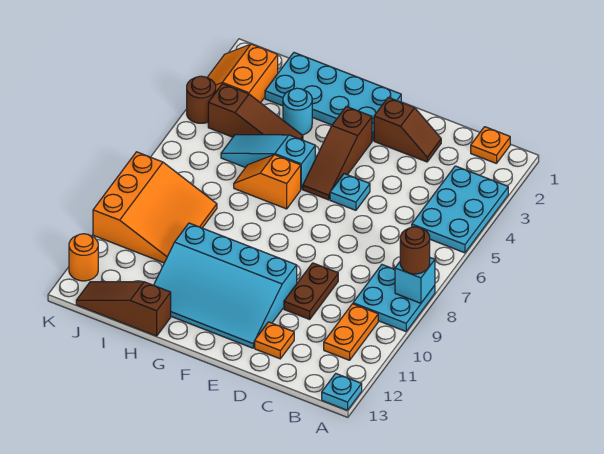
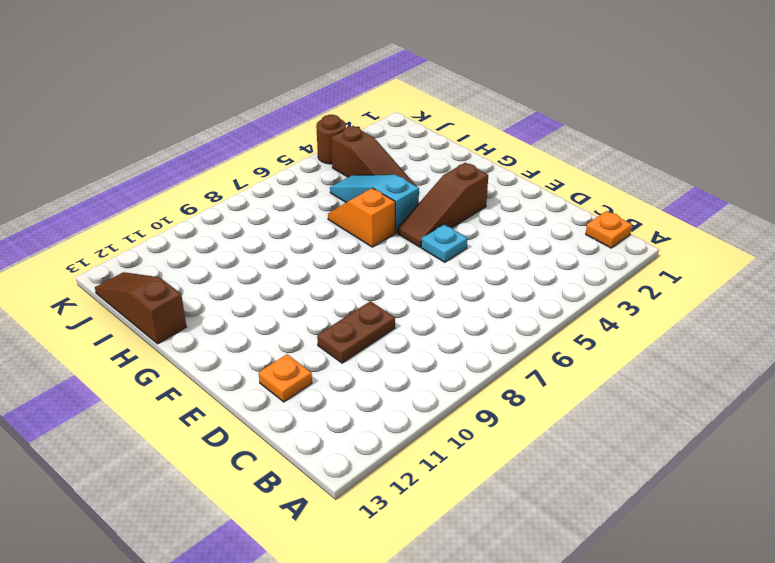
none -> cyan 2x3 plate [412,166,508,253]
none -> cyan 2x2 plate [353,265,435,331]
none -> cyan 1x1 plate [322,374,362,410]

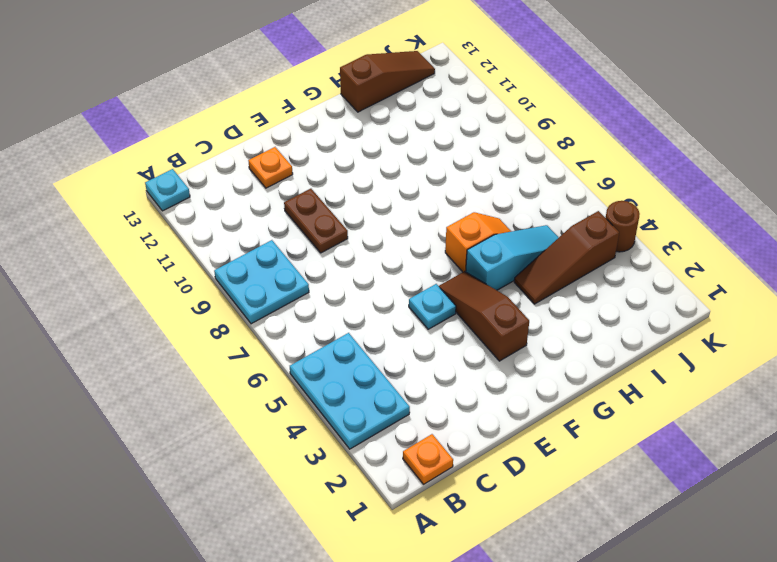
none -> orange 1x2 plate [324,304,378,360]
none -> brown 1x2 slope [374,97,441,162]
none -> cyan 3x4 slope [154,223,297,348]

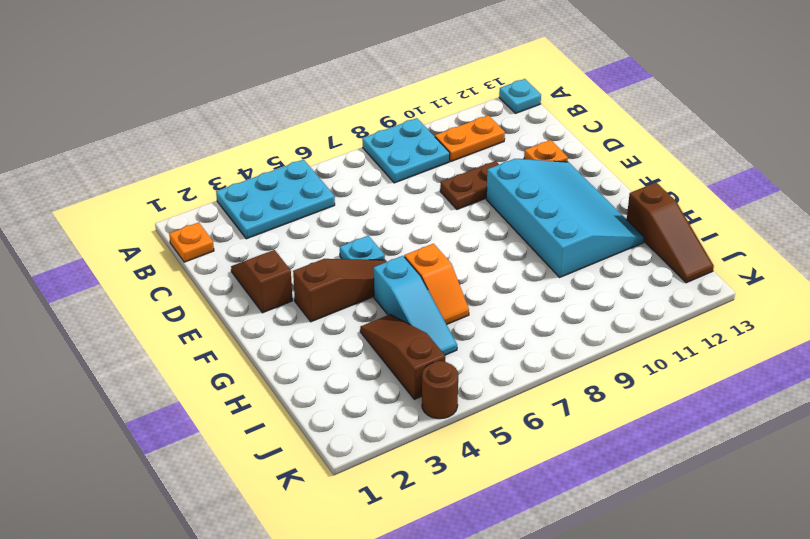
none -> cyan 2x4 plate [265,53,401,141]
none -> cyan 1x1 round brick [283,88,312,135]
none -> orange 3x3 slope [93,152,217,263]

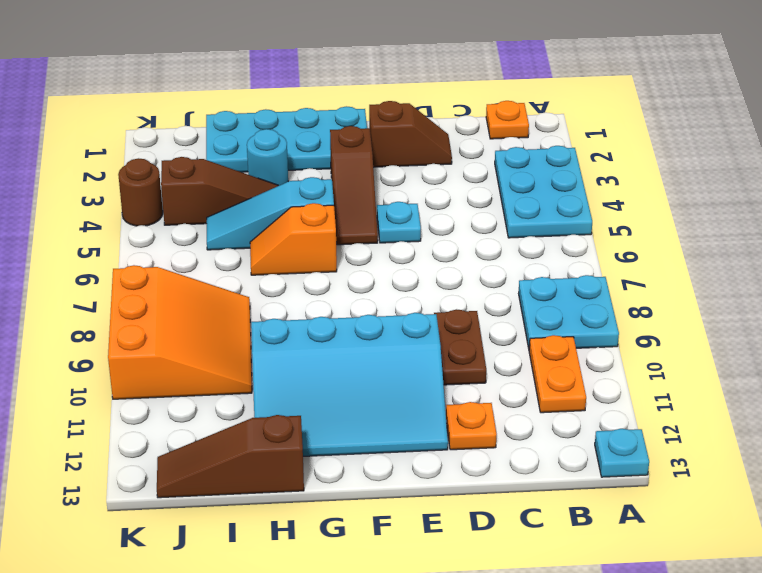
none -> orange 2x2 slope [207,44,278,103]
none -> orange 1x1 round brick [69,234,98,281]
none -> cyan 1x1 brick [395,258,435,303]

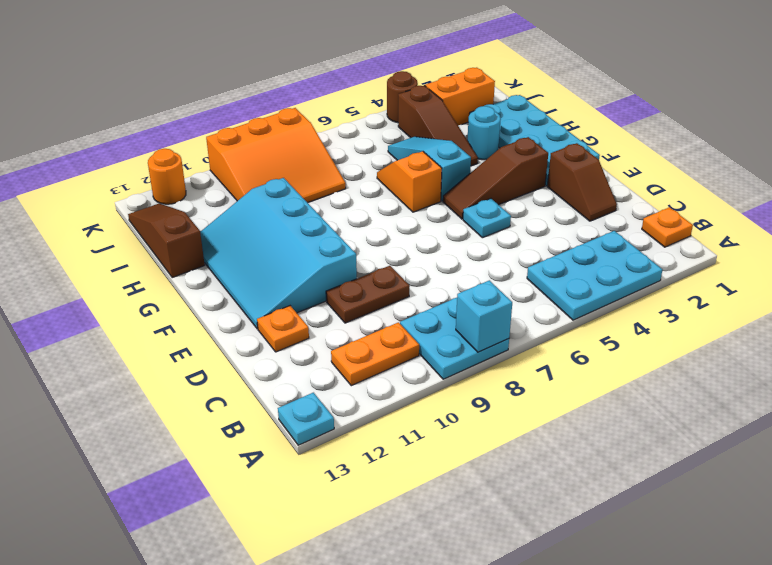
none -> brown 1x1 round brick [400,227,430,274]

